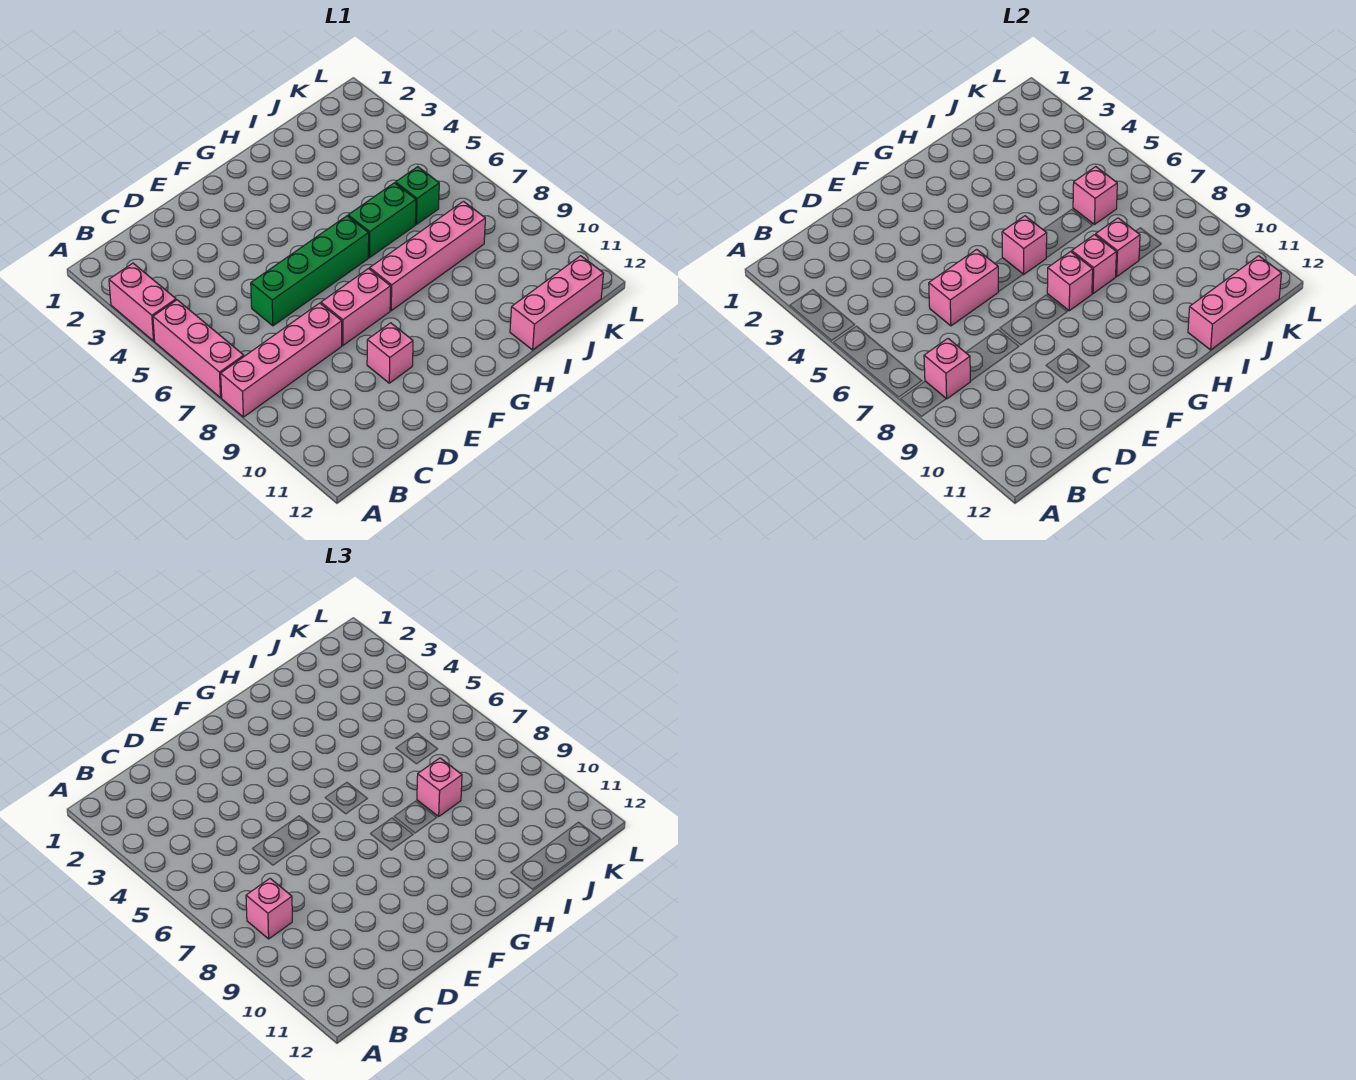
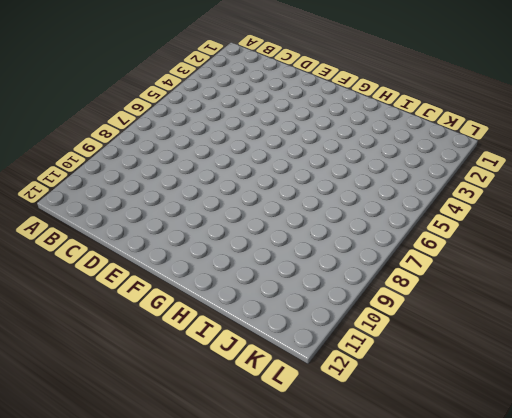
none -> pink 1x2 brick [109,263,176,341]
none -> pink 1x3 brick [153,300,244,398]
none -> pink 1x4 brick [221,303,342,417]

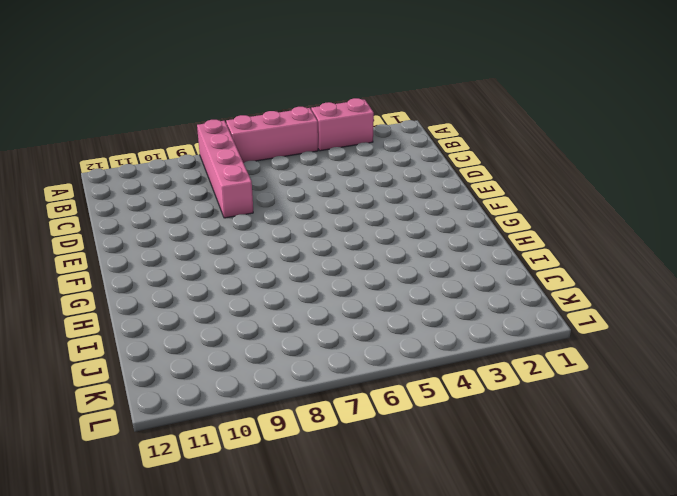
none -> green 1x4 brick [251,216,369,326]
none -> pink 1x2 brick [321,269,391,345]
none -> pink 1x1 brick [367,323,413,383]

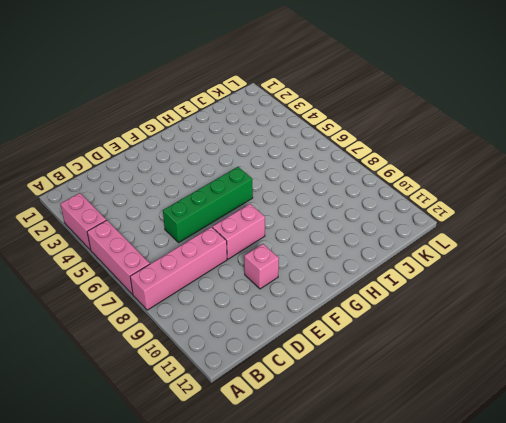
none -> pink 1x4 brick [370,201,485,311]
none -> green 1x2 brick [348,183,416,258]
none -> pink 1x3 brick [510,256,604,350]

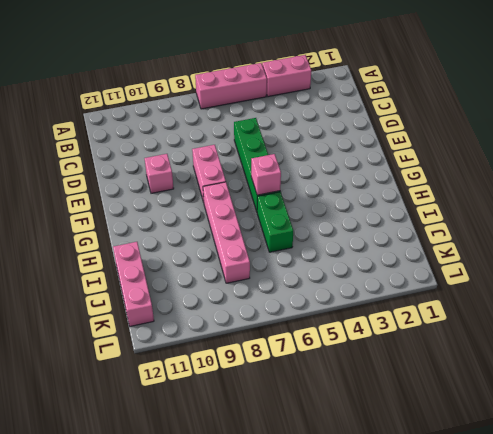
none -> pink 1x4 brick [221,303,342,417]
none -> green 1x1 brick [396,167,439,224]
none -> pink 1x1 brick [924,339,970,399]

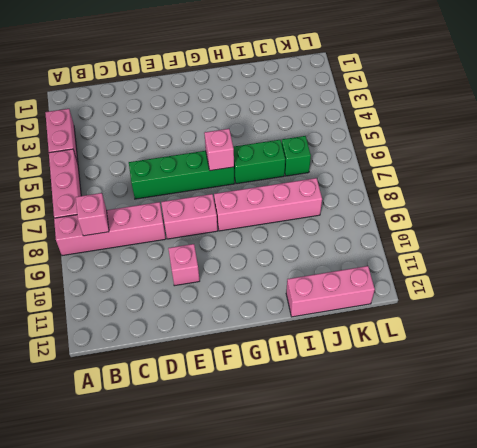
none -> pink 1x2 brick [929,249,998,326]
none -> pink 1x1 brick [1047,252,1093,311]
none -> pink 1x1 brick [1072,235,1116,294]

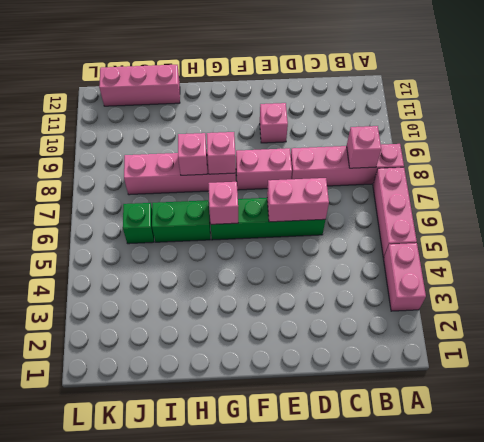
none -> pink 1x1 brick [1096,218,1140,277]
none -> pink 1x3 brick [1188,256,1282,350]
none -> pink 1x1 brick [1073,167,1117,224]

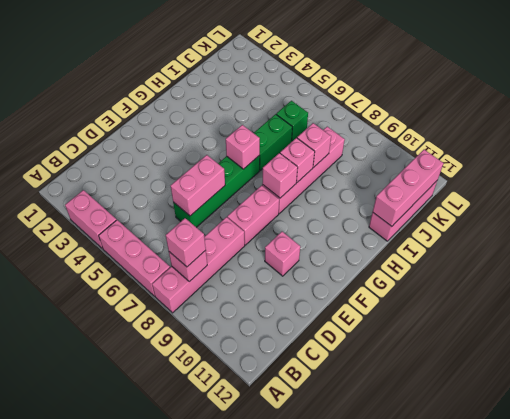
none -> pink 1x1 brick [1073,167,1117,224]
none -> pink 1x1 brick [417,758,462,816]

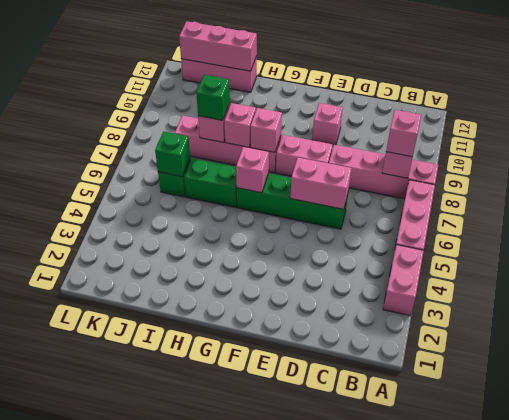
green 1x1 brick [196,75,230,120] -> pink 1x1 brick [417,758,462,816]
green 1x1 brick [155,131,190,177] -> pink 1x1 brick [1073,167,1117,224]

